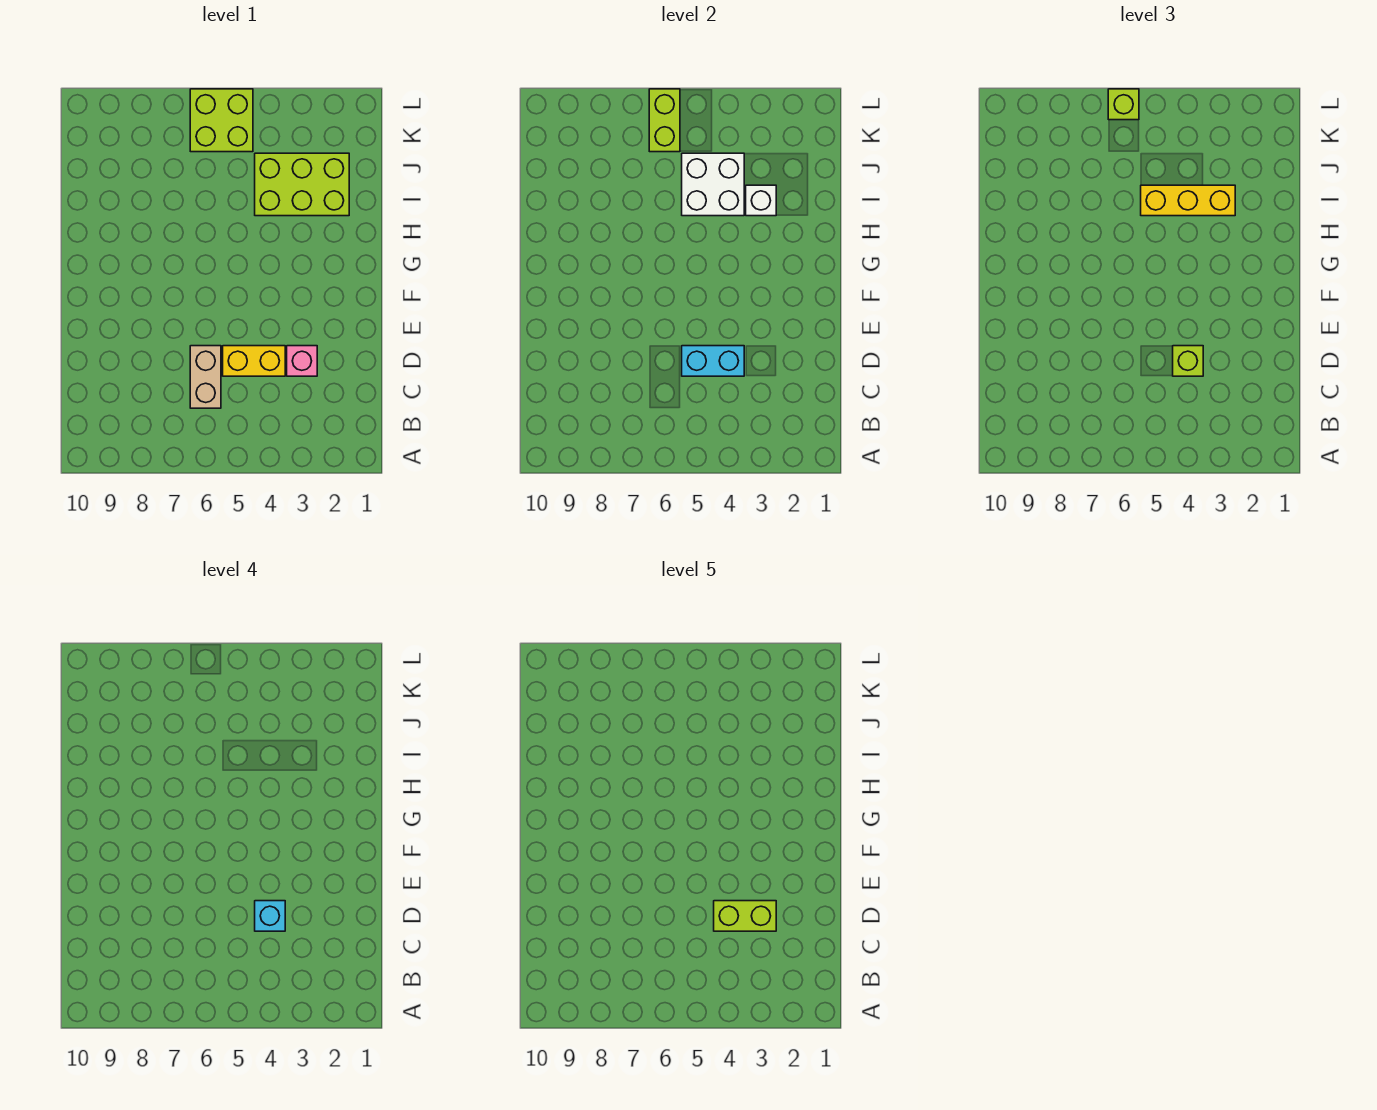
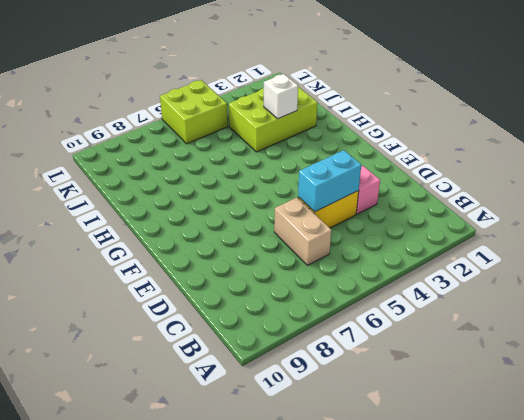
none -> white 2x2 brick [682,153,744,216]
none -> lime 1x2 brick [649,89,680,152]
none -> lime 1x1 brick [1173,346,1203,376]

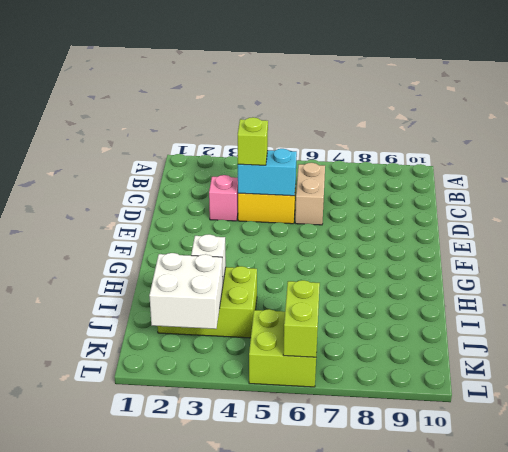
white 2x2 brick [149,253,223,329] -> white 2x2 brick moved to [682,153,744,216]
none -> yellow 1x3 brick [1141,185,1235,216]
none -> lime 1x1 brick [1108,89,1139,120]
none -> cyan 1x1 brick [255,901,285,931]

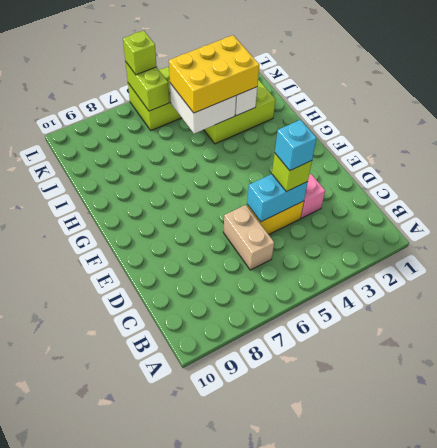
yellow 2x3 brick [169,35,259,113] -> yellow 1x3 brick [1141,185,1235,216]
none -> lime 1x2 brick [714,901,776,931]

